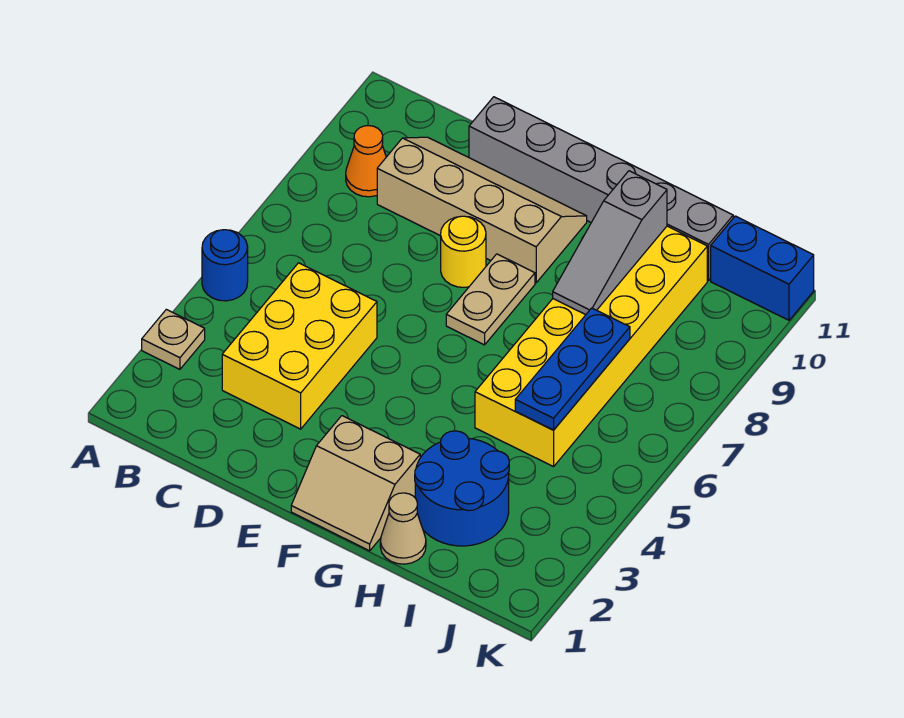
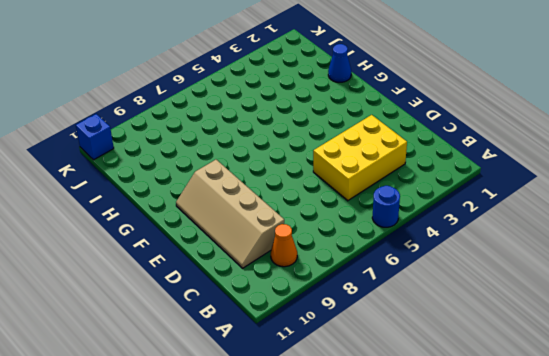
blue 1x1 cone [328,44,351,82] -> tan 1x1 cone [380,493,426,564]
blue 1x1 brick [76,114,114,160] -> blue 1x2 brick [711,216,814,320]
none -> tan 1x1 plate [142,309,205,369]
none -> grey 1x6 brick [469,97,733,281]
none -> yellow 1x1 round brick [441,216,486,287]

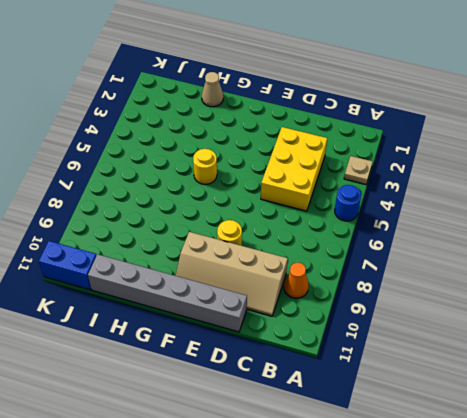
yellow 1x1 round brick [193,149,217,184] -> none
none -> tan 2x2 slope [291,416,420,551]
none -> tan 1x2 plate [446,254,535,345]
none -> blue 2x2 round brick [415,431,509,546]

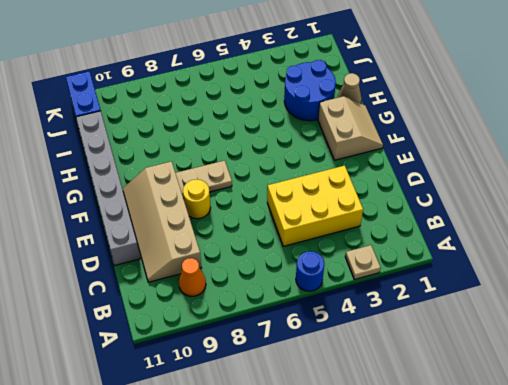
none -> yellow 2x6 brick [475,226,707,467]
none -> grey 1x3 slope [553,171,667,315]
none -> blue 1x3 plate [515,308,630,430]

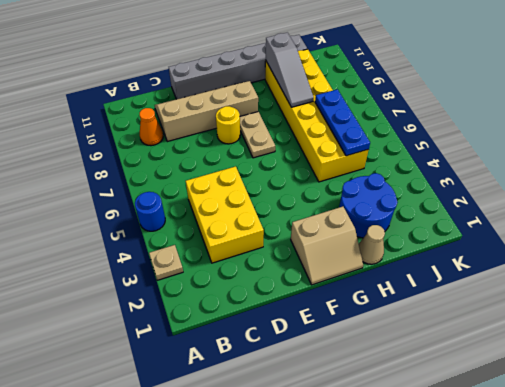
none -> blue 1x2 brick [711,216,814,320]

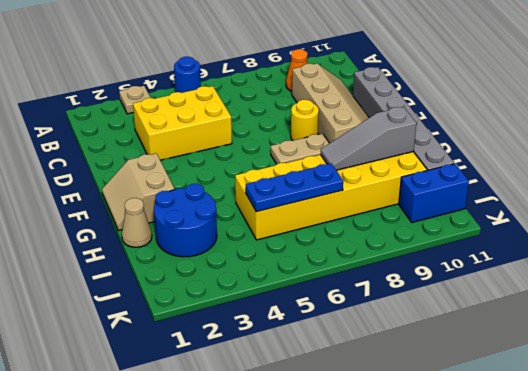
blue 1x2 brick [399,164,469,222] -> blue 1x2 brick turned to [711,216,814,320]

